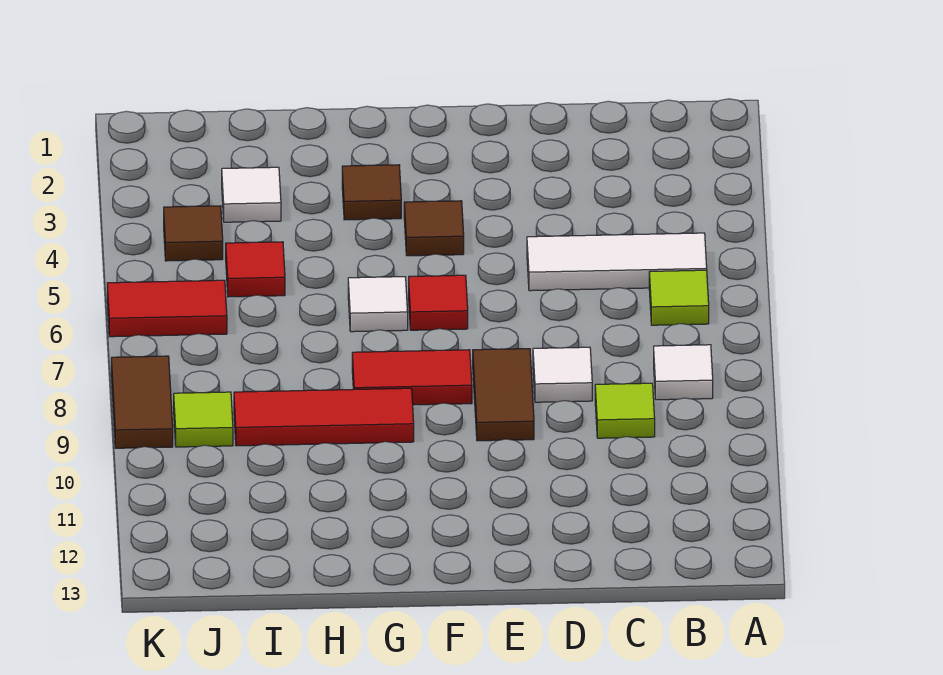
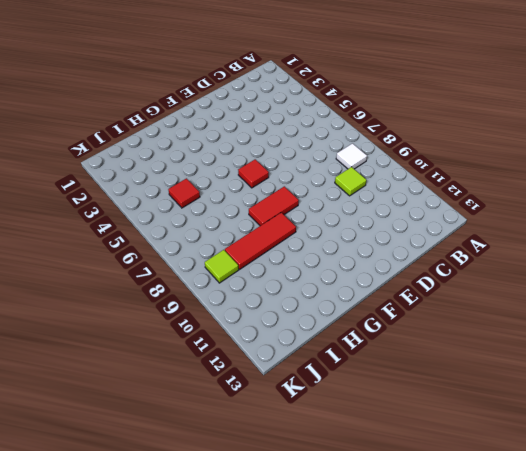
none -> white 1x3 tile [527,233,707,291]
none -> lime 1x1 tile [649,270,709,325]
none -> white 1x1 tile [533,347,592,402]

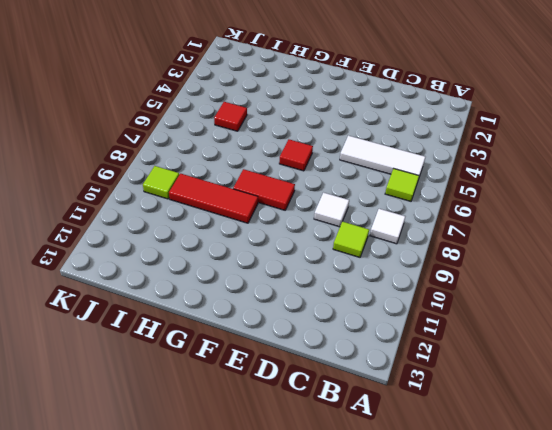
none -> brown 1x2 tile [473,349,534,441]
none -> brown 1x1 tile [404,201,464,256]
none -> brown 1x1 tile [342,165,401,220]

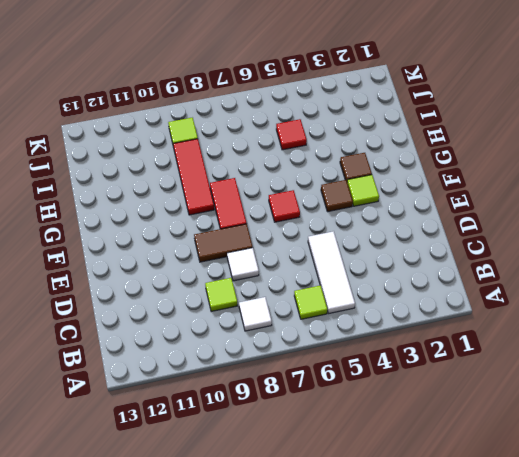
lime 1x1 tile [347,175,379,206] -> none
none -> white 1x1 tile [348,277,408,332]
none -> white 1x1 tile [222,167,281,222]
none -> brown 1x1 tile [164,206,223,261]

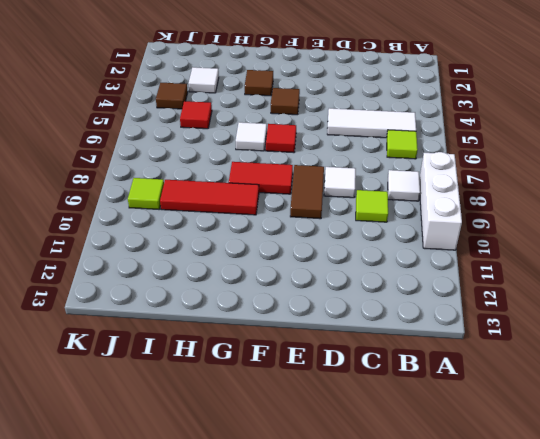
white 1x3 brick [419,152,462,250] -> none
none -> red 1x2 tile [107,280,227,337]
none -> brown 1x2 tile [111,356,173,448]

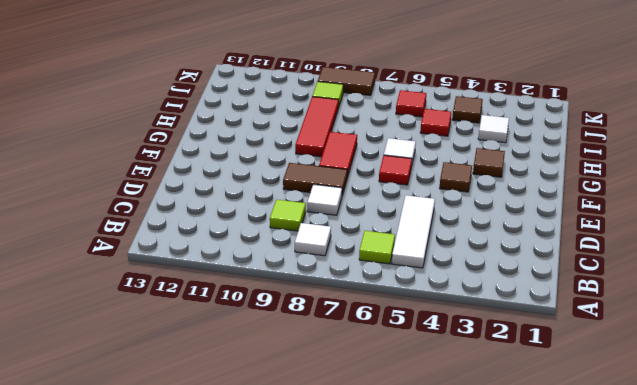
red 1x1 tile [396,90,426,117] -> red 1x2 tile [107,280,227,337]

